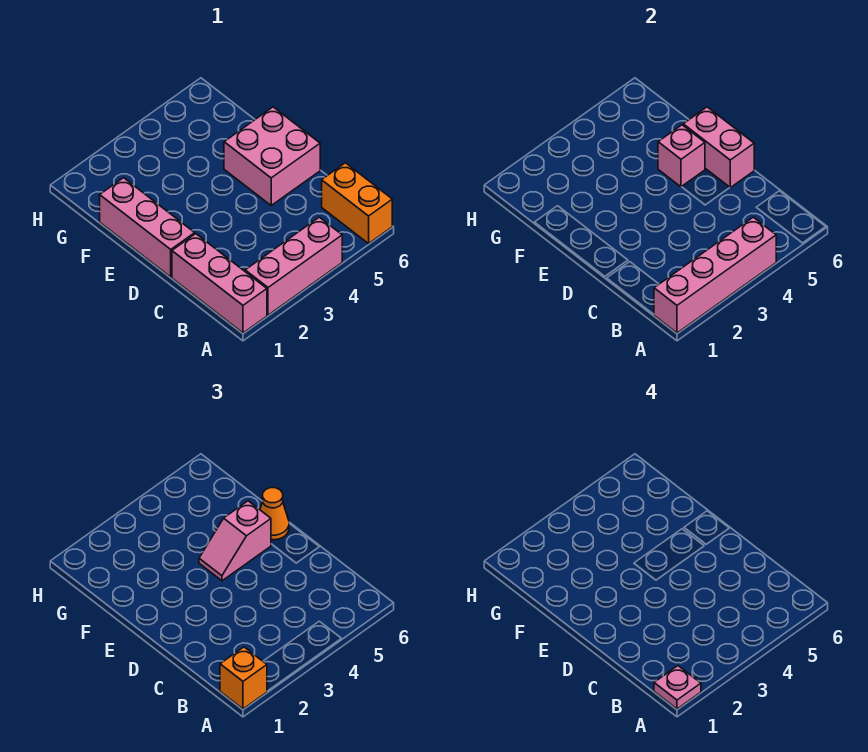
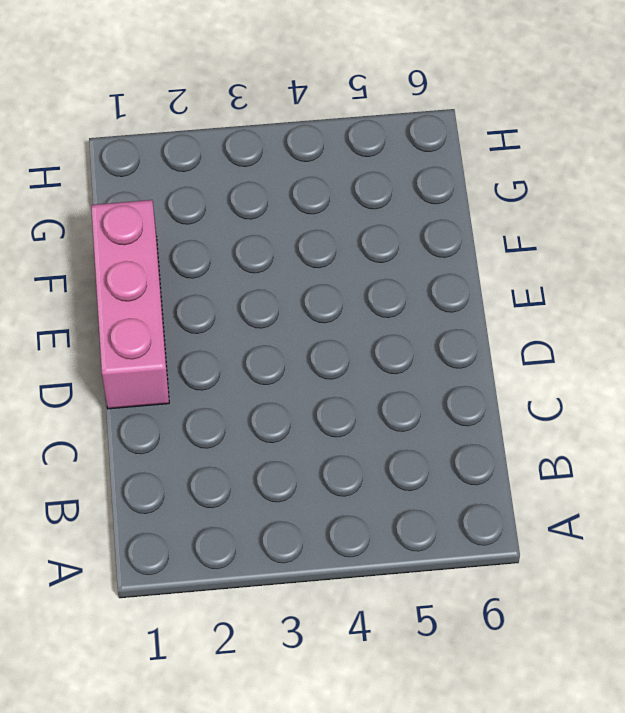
none -> pink 1x3 brick [172,234,267,333]
none -> pink 1x3 brick [245,217,342,315]
none -> orange 1x2 brick [322,163,392,244]

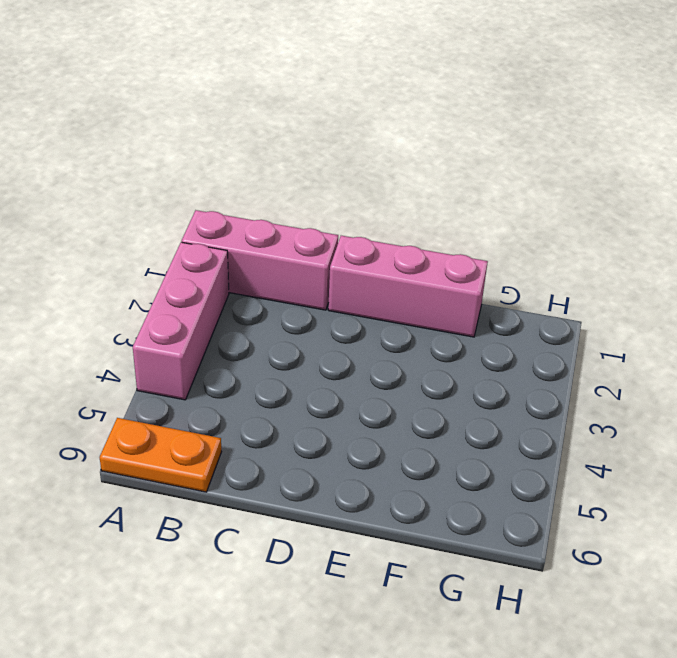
orange 1x2 plate [100,418,221,492] -> orange 1x2 brick [322,163,392,244]
none -> pink 2x2 brick [224,107,320,205]
none -> pink 1x4 brick [654,217,776,333]
none -> pink 1x2 brick [683,107,754,188]

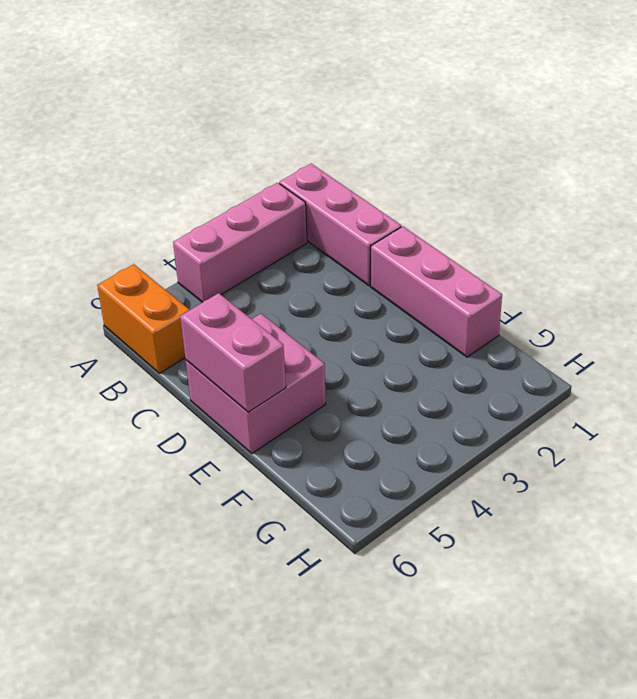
none -> pink 1x4 brick [654,217,776,333]
none -> pink 1x1 brick [658,125,705,187]
none -> orange 1x1 brick [220,647,267,709]

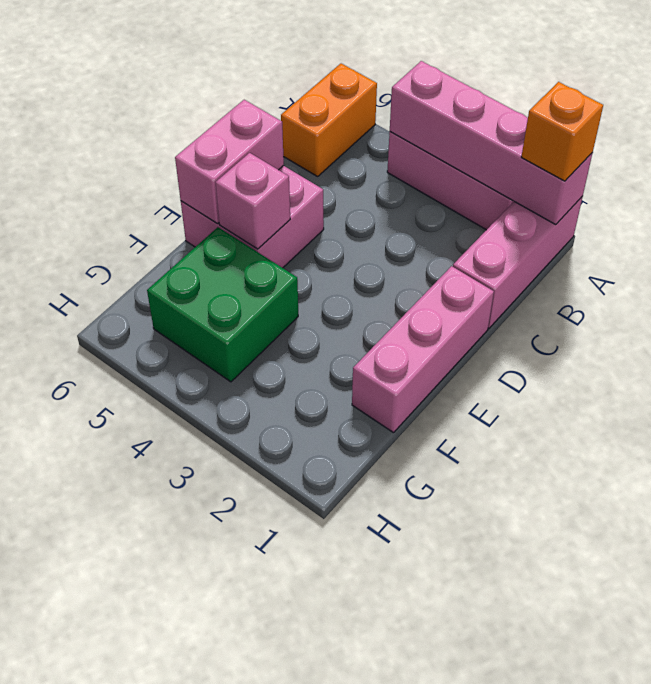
green 2x2 brick [147,227,298,382] -> none
none -> pink 1x2 slope [199,501,271,581]
none -> orange 1x1 cone [260,488,289,540]
none -> pink 1x1 plate [654,666,701,709]

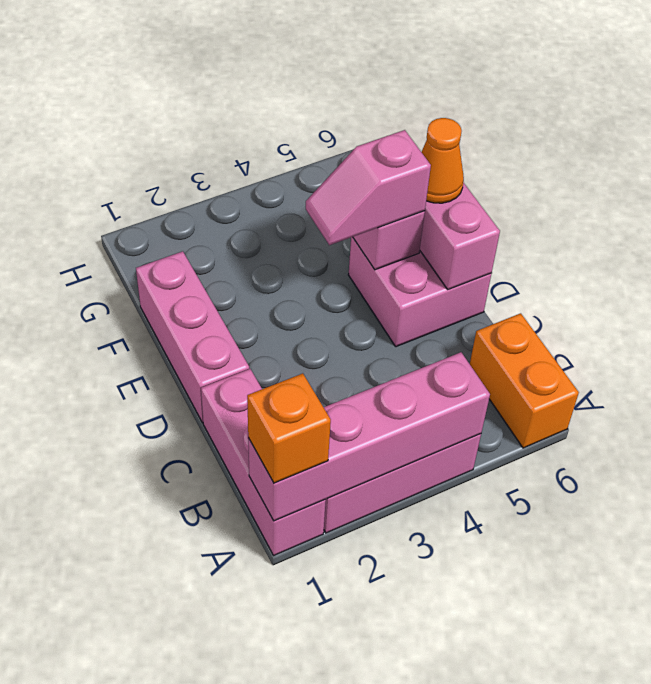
none -> pink 1x1 plate [654,666,701,709]

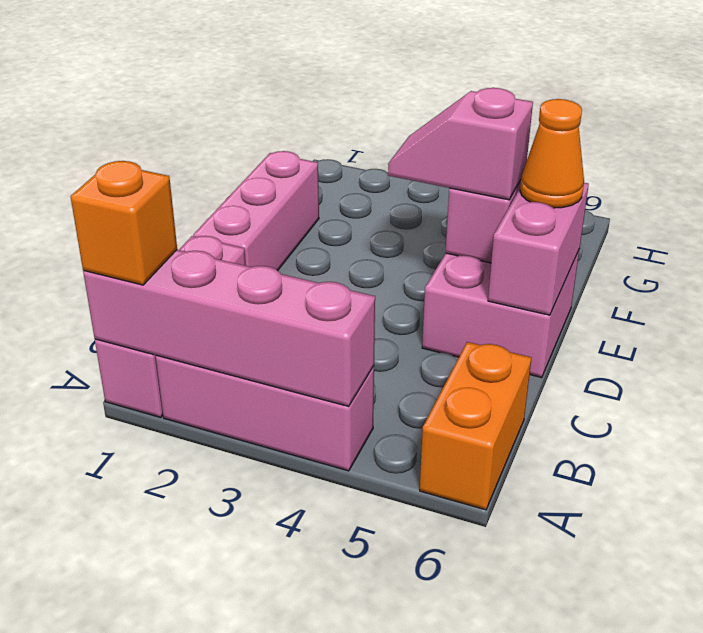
none -> pink 1x1 plate [654,666,701,709]

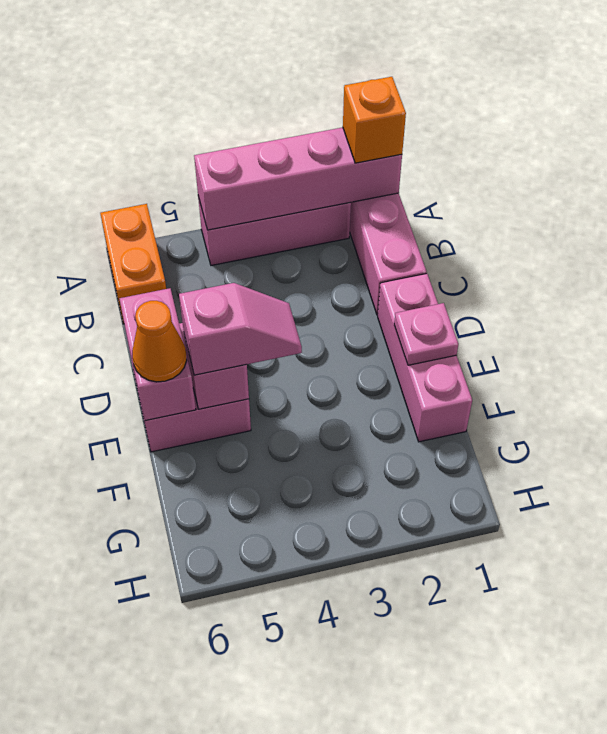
pink 1x1 plate [394,303,458,365] -> pink 1x1 plate moved to [654,666,701,709]

